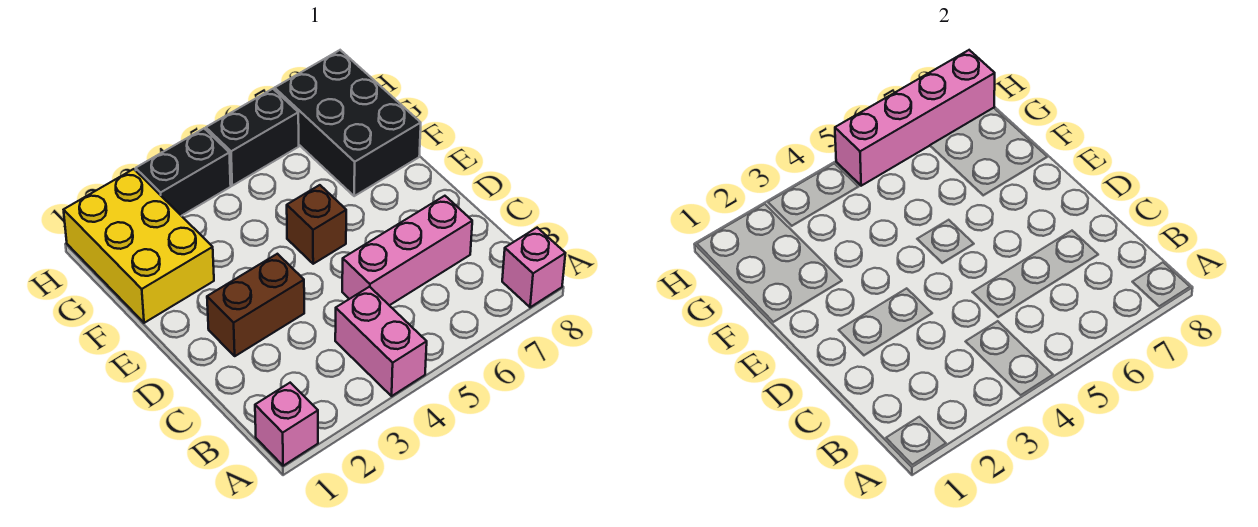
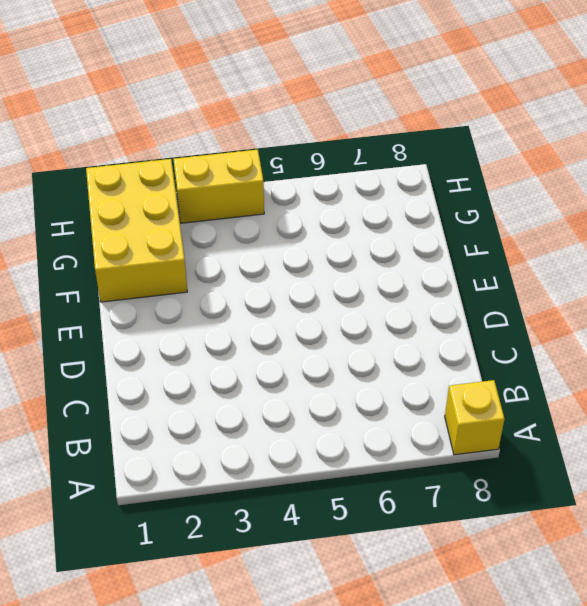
yellow 1x1 brick [445,380,505,455] -> pink 1x1 brick [502,228,565,307]
yellow 1x2 brick [174,150,264,223] -> black 1x2 brick [136,129,231,216]
none -> pink 1x1 brick [255,383,318,466]
none -> pink 1x2 brick [335,287,427,396]

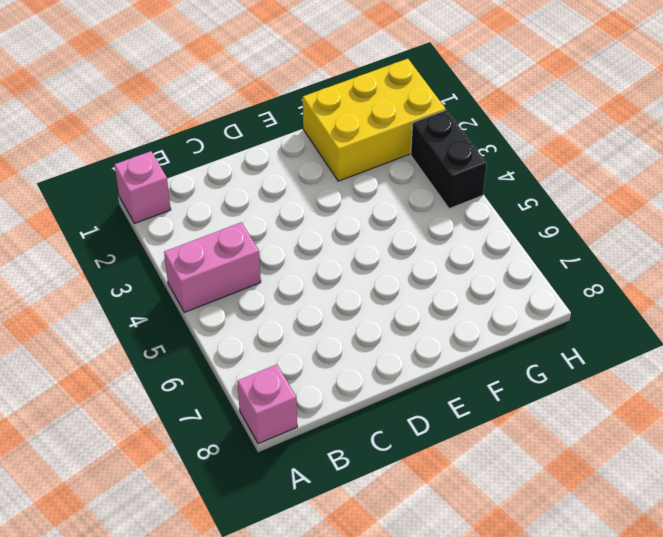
none -> pink 1x3 brick [342,196,472,305]
none -> brown 1x2 brick [207,254,304,356]

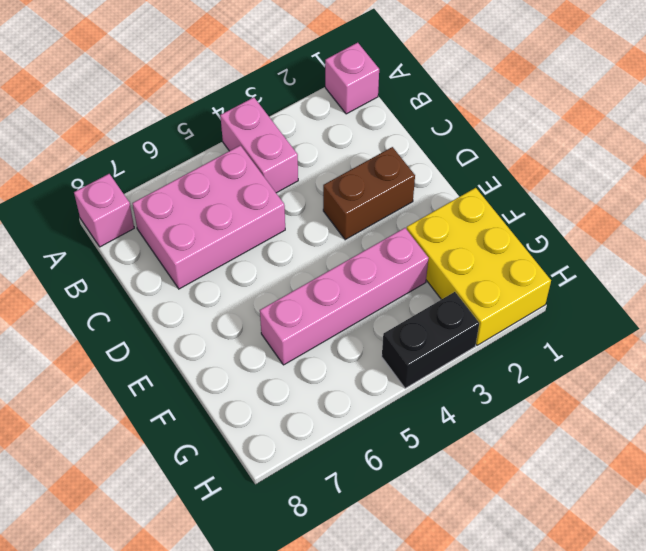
pink 2x3 brick [133,145,285,289] -> pink 1x3 brick [342,196,472,305]
pink 1x4 brick [260,228,429,365] -> pink 1x4 brick moved to [835,50,995,186]
none -> brown 1x1 brick [287,185,346,264]
none -> black 2x3 brick [275,50,421,196]

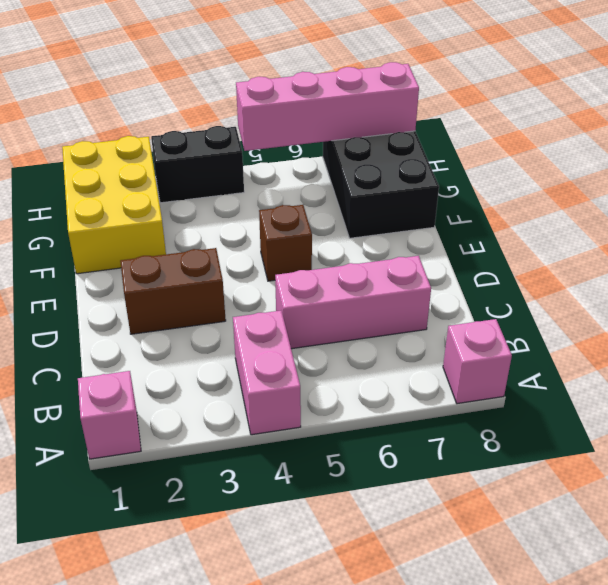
none -> black 1x2 brick [206,89,299,186]

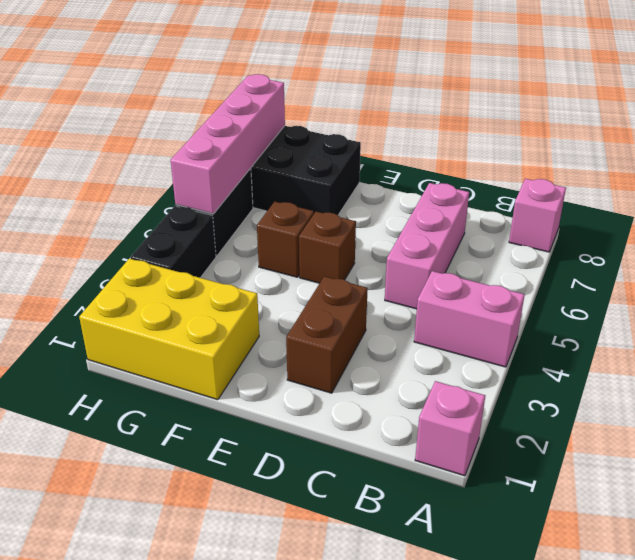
brown 1x1 brick [257,202,314,277] -> none

